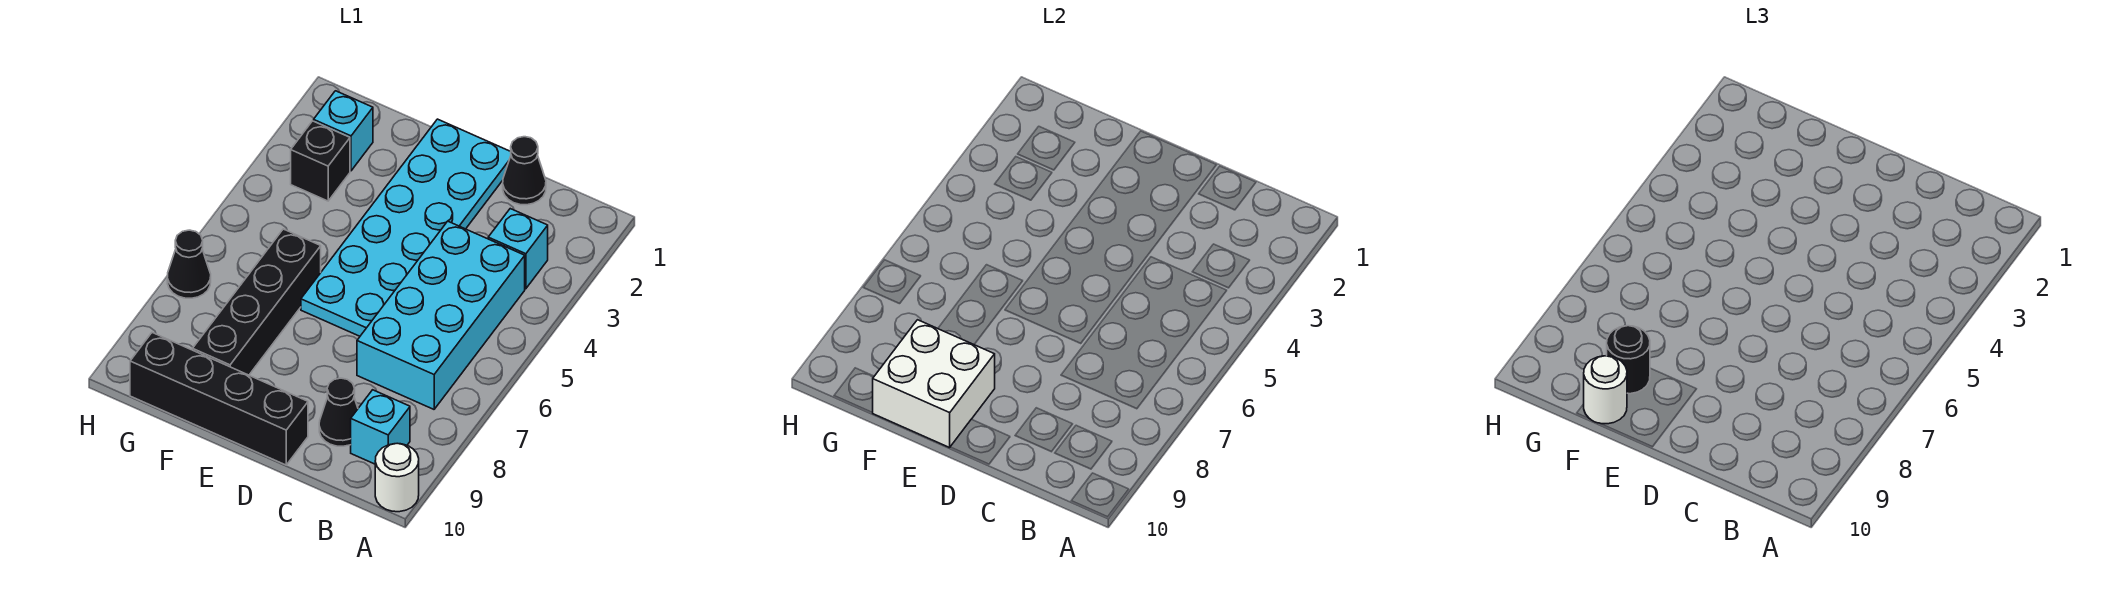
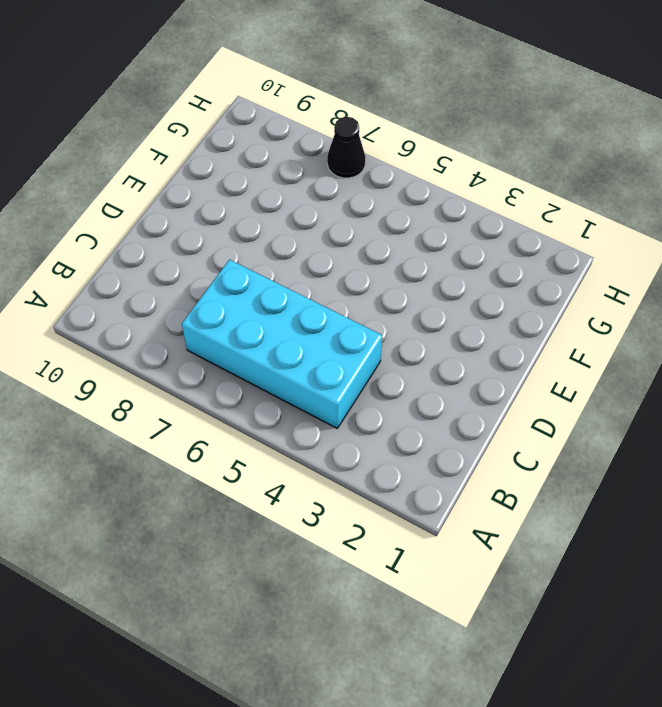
none -> white 1x1 round brick [375,443,419,512]
none -> cyan 1x1 brick [488,209,548,289]
none -> cyan 1x1 brick [351,390,410,464]

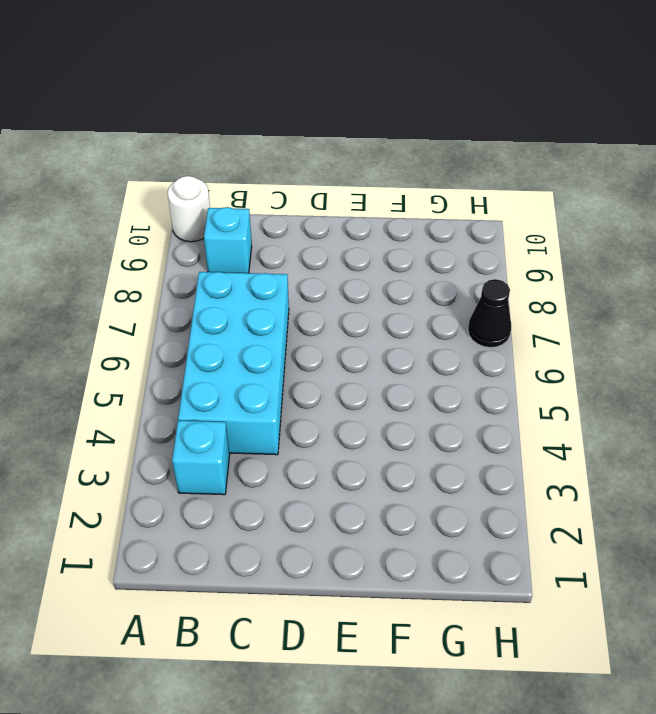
none -> black 1x1 cone [503,137,546,205]
none -> black 1x1 cone [319,378,358,446]
none -> cyan 2x6 plate [301,119,511,336]

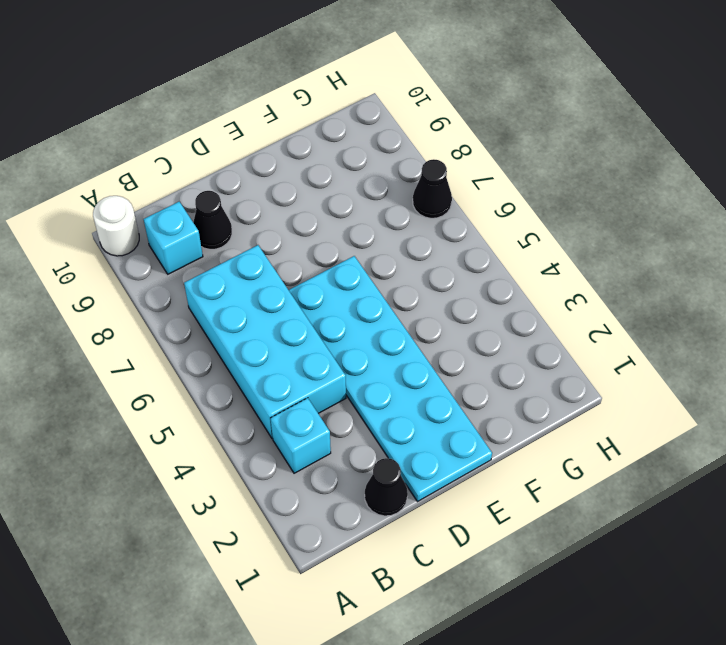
none -> black 1x4 brick [130,333,308,465]
none -> black 1x4 brick [193,229,321,375]
none -> cyan 1x1 brick [314,91,373,171]

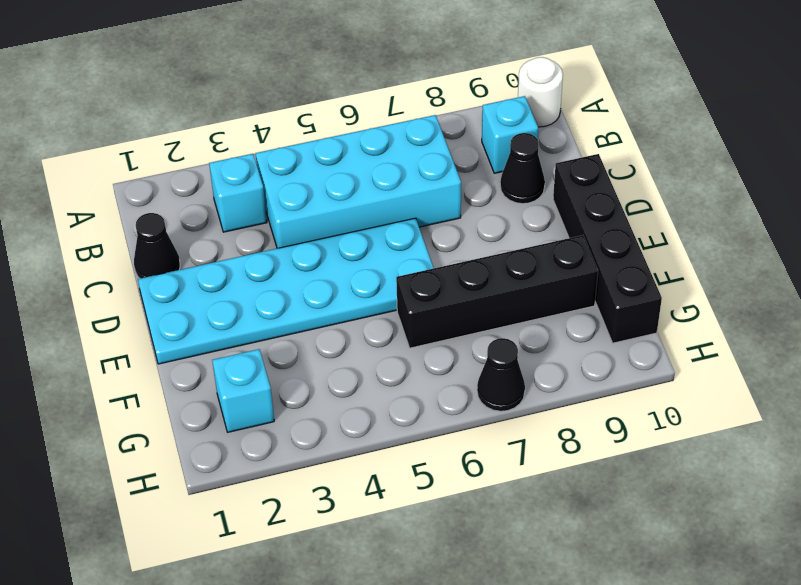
none -> black 1x1 brick [291,121,350,201]
none -> white 2x2 brick [873,320,995,448]
none -> black 1x1 round brick [1607,326,1650,394]

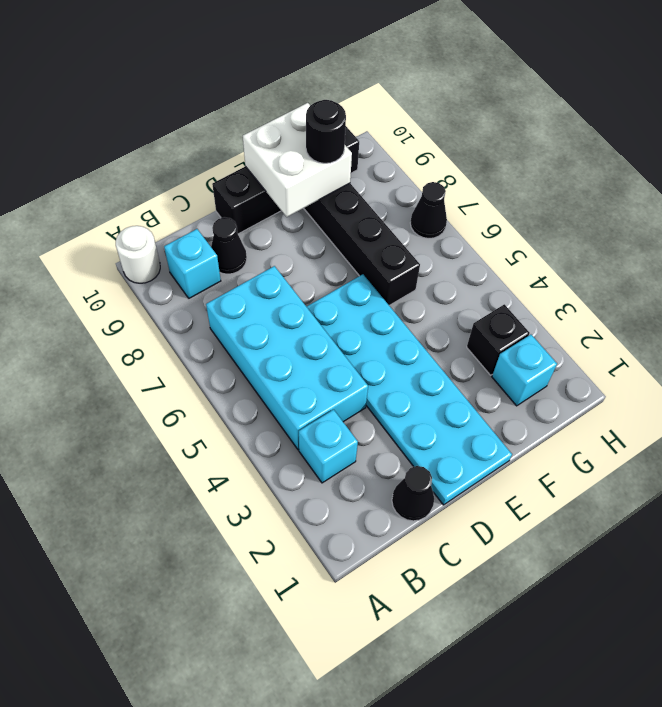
none -> white 1x1 round brick [1584,356,1627,424]

